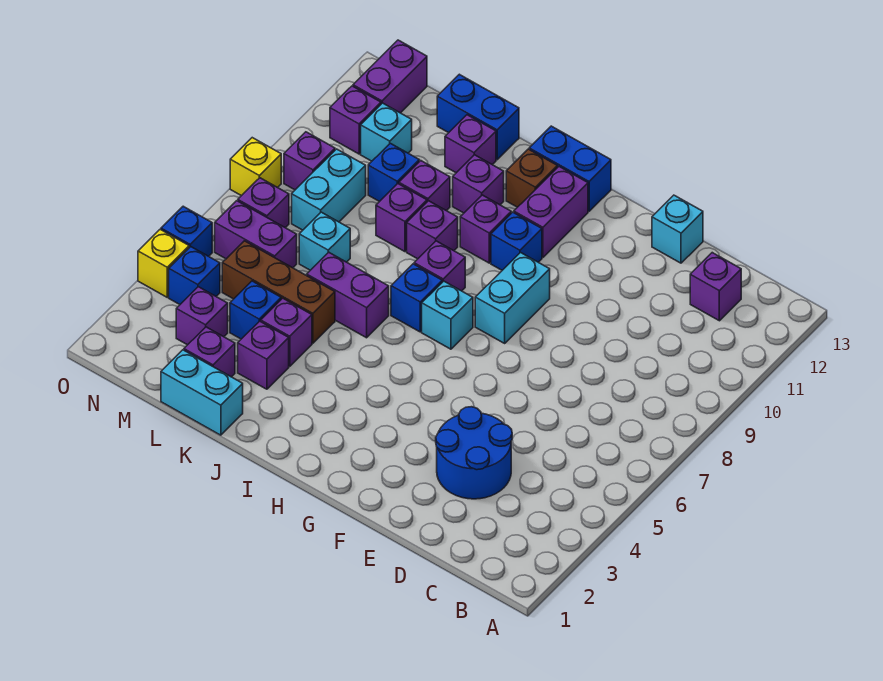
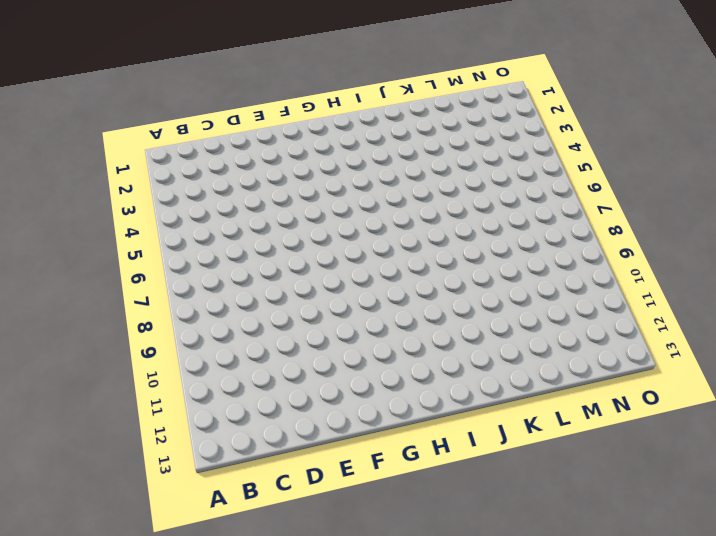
none -> purple 1x1 brick [690,253,741,321]
none -> blue 2x2 round brick [436,407,512,499]
none -> cyan 1x1 brick [652,195,703,263]
none -> cyan 1x2 brick [475,253,550,343]

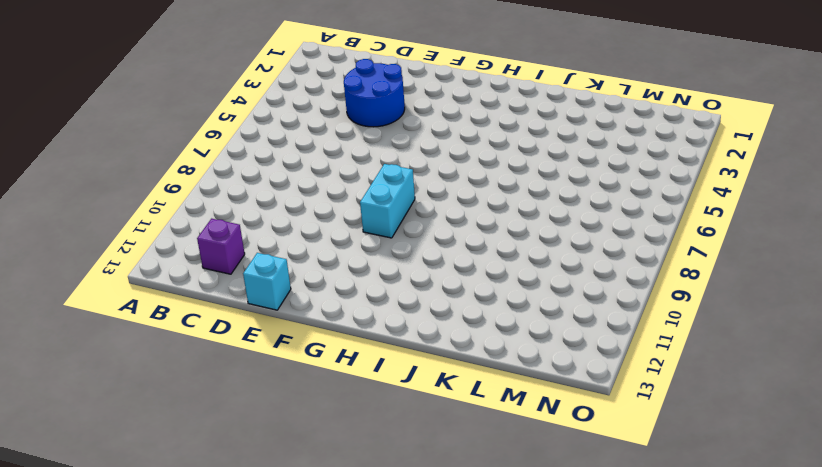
none -> cyan 1x1 brick [422,281,473,349]
none -> blue 1x1 brick [491,212,542,270]
none -> purple 1x2 brick [514,167,588,257]
none -> blue 1x2 brick [529,126,611,211]

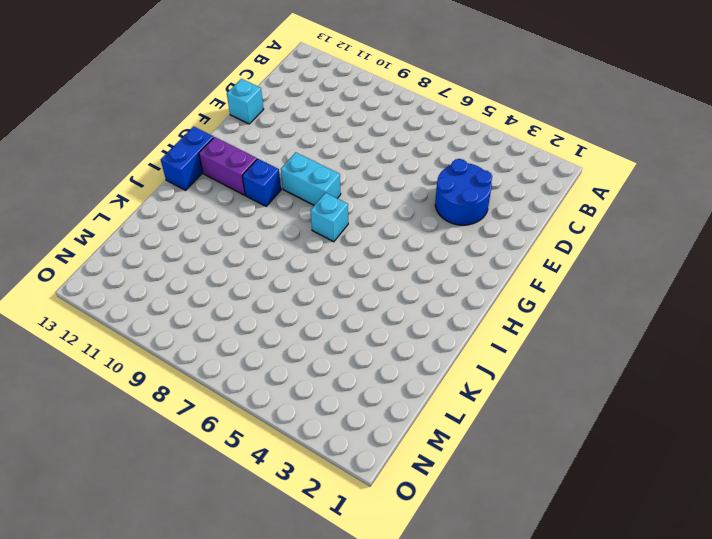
none -> purple 1x1 brick [690,253,741,321]
none -> blue 1x1 brick [391,264,442,332]
none -> purple 1x1 brick [414,241,465,291]
none -> purple 1x1 brick [460,195,511,263]

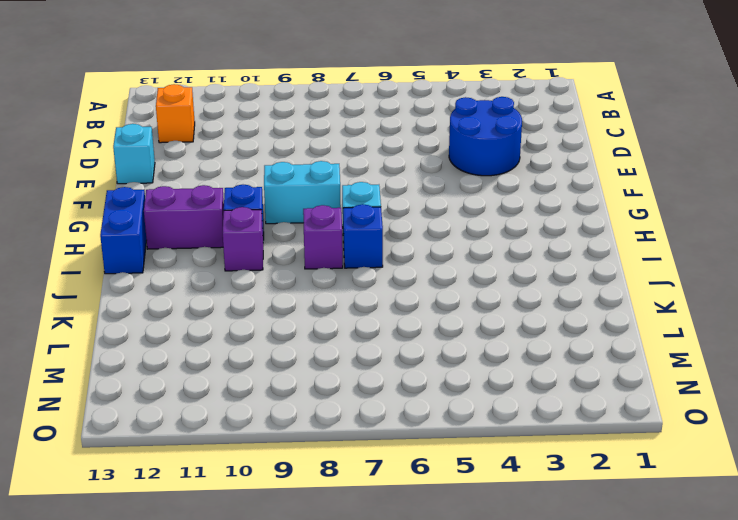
orange 1x1 brick [156,84,195,143] -> purple 1x1 brick [690,253,741,321]
none -> brown 1x1 brick [506,149,557,207]
none -> purple 1x2 brick [307,252,389,338]
none -> purple 1x1 brick [407,201,458,259]
none -> purple 1x1 brick [453,155,504,213]

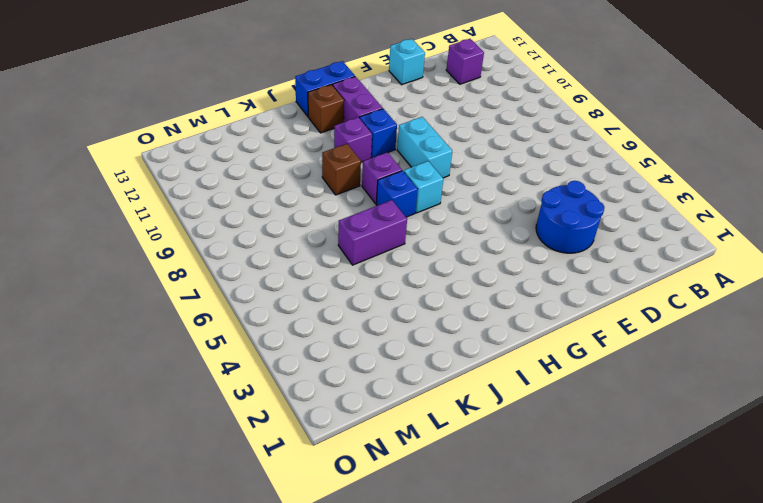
brown 1x1 brick [322,144,361,195] -> purple 1x1 brick [407,201,458,259]
none -> purple 1x1 brick [453,155,504,213]
none -> cyan 1x2 brick [161,350,243,435]
none -> purple 1x1 brick [238,321,289,389]
none -> purple 1x1 brick [261,298,312,366]

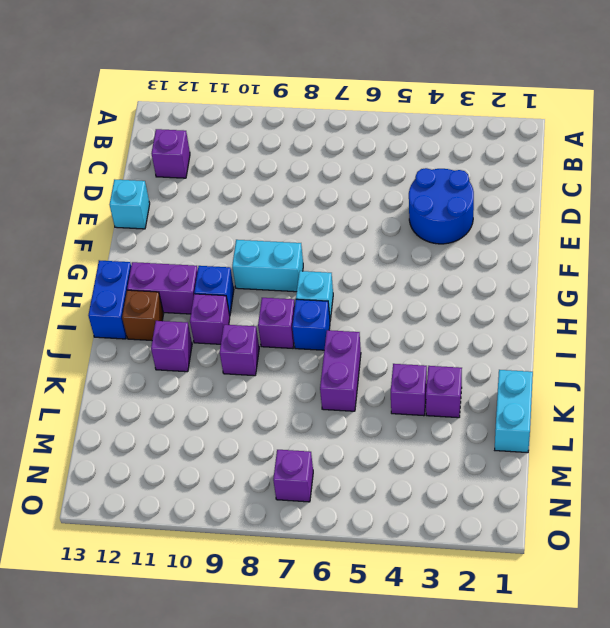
none -> brown 1x3 brick [222,241,335,343]
none -> purple 1x1 brick [376,184,427,252]
none -> purple 1x1 brick [399,161,450,211]
none -> purple 1x1 brick [445,115,496,173]

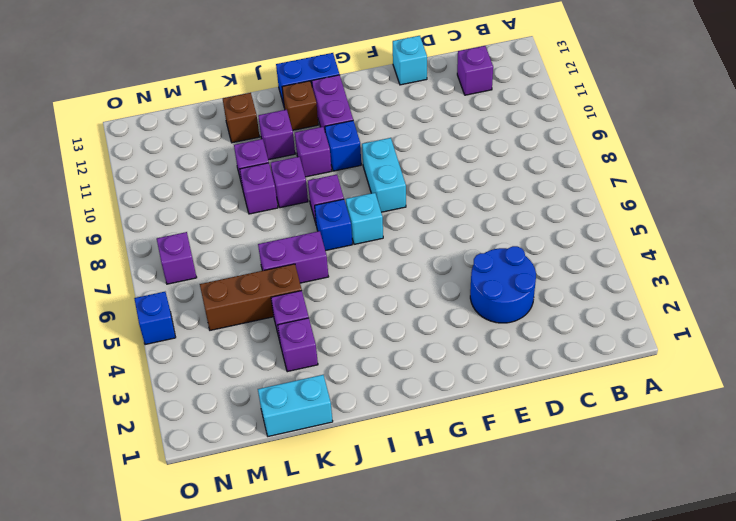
brown 1x1 brick [223,93,260,143] -> purple 1x1 brick [445,115,496,173]
none -> blue 1x2 brick [437,74,519,160]
none -> purple 1x1 brick [184,327,235,377]
none -> blue 1x1 brick [230,281,281,339]
none -> cyan 1x1 brick [299,212,350,270]

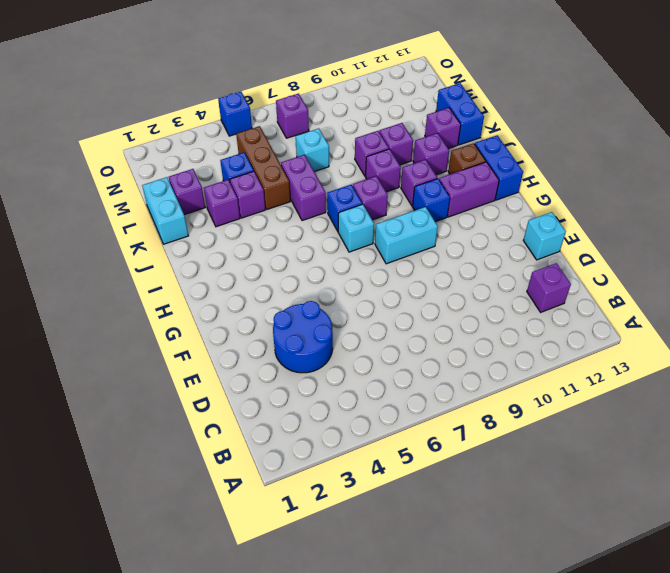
none -> blue 1x1 brick [368,143,419,202]
none -> purple 1x1 brick [176,287,228,345]
none -> purple 1x2 brick [215,201,297,268]
none -> cyan 1x2 brick [292,149,366,230]

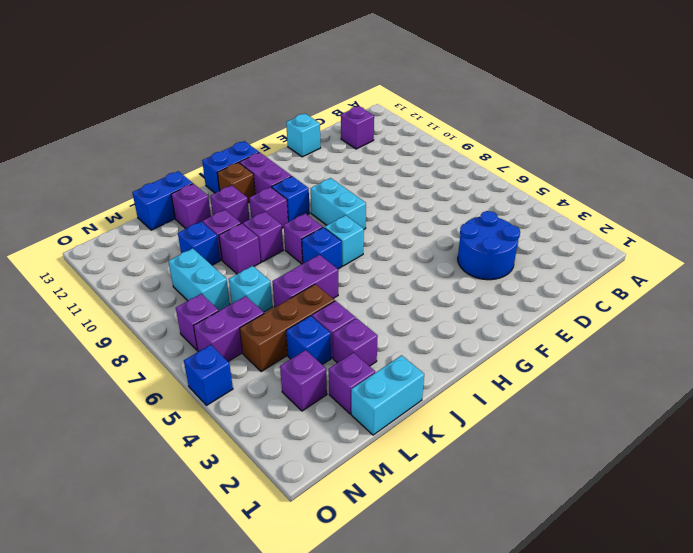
none -> cyan 1x1 brick [361,103,412,161]
none -> blue 1x1 brick [169,247,220,304]
none -> purple 1x1 brick [284,132,335,190]
none -> purple 1x1 brick [330,86,381,154]

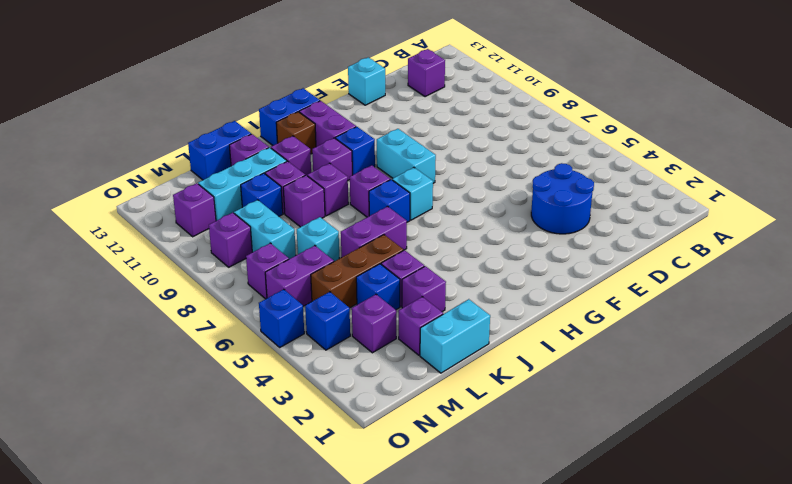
cyan 1x3 brick [198,148,287,221] -> cyan 1x1 brick [361,103,412,161]
none -> purple 1x2 brick [353,40,427,113]
none -> yellow 1x1 brick [138,229,189,297]
none -> yellow 1x1 brick [230,138,281,196]

